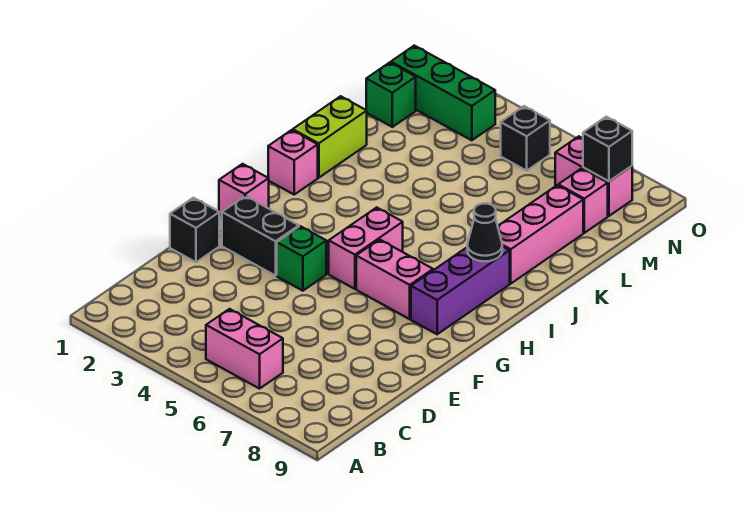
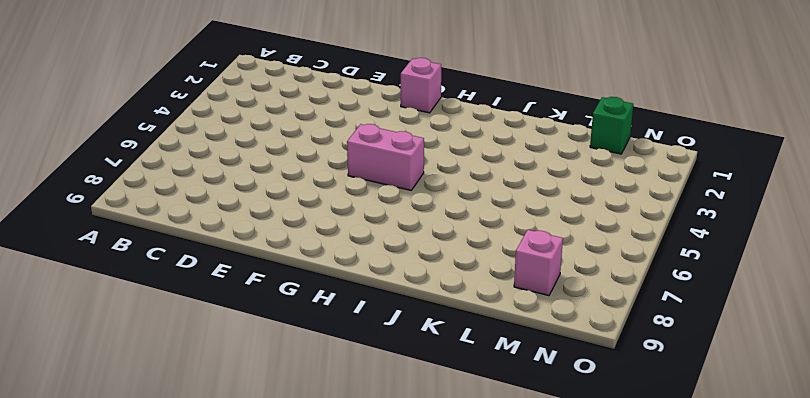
none -> pink 1x2 brick [206,309,283,389]
none -> black 1x1 brick [170,198,219,262]
none -> black 1x2 brick [222,196,299,276]

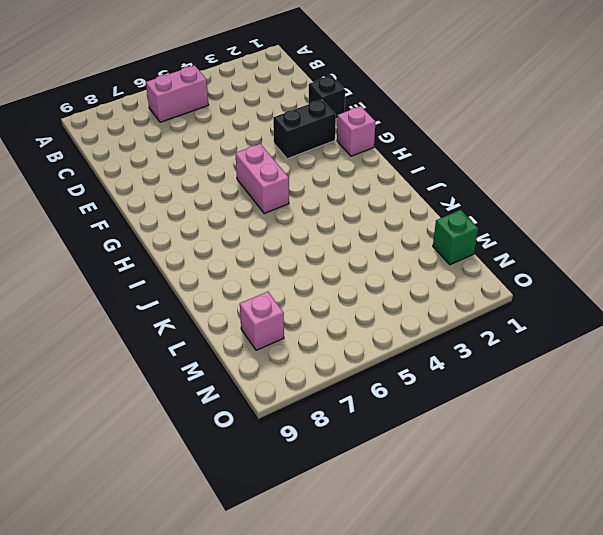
none -> green 1x1 brick [277,226,326,291]
none -> pink 1x2 brick [356,240,433,319]
none -> purple 1x3 brick [411,246,510,334]

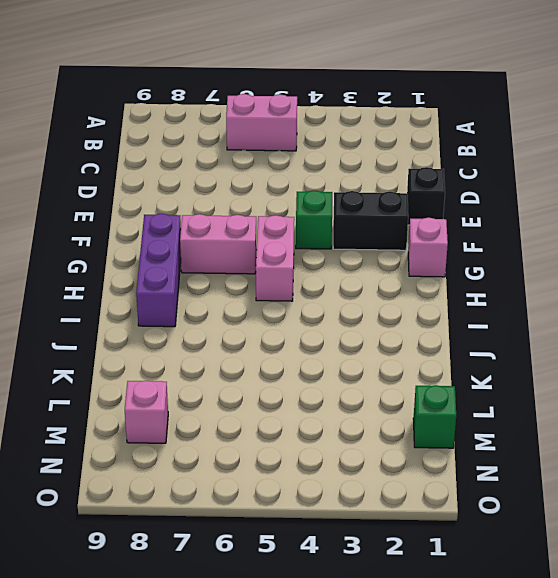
none -> pink 1x1 brick [268,130,318,194]
none -> lime 1x2 brick [293,96,367,178]
none -> pink 1x3 brick [498,185,583,283]

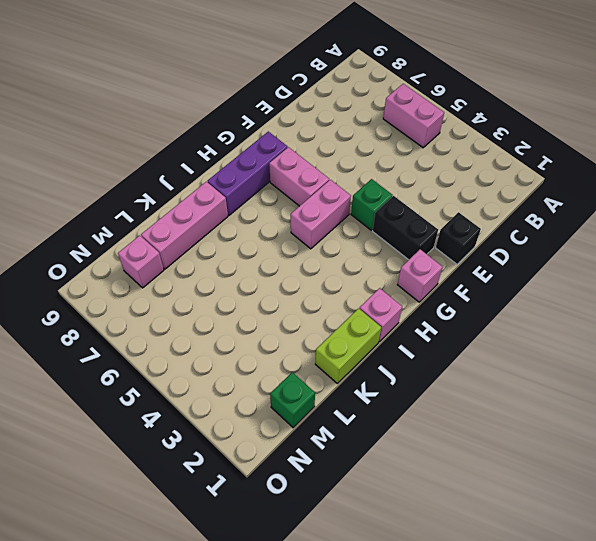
none -> green 1x3 brick [391,46,495,140]
none -> black 1x1 brick [501,106,550,171]
none -> pink 1x2 brick [555,136,632,216]

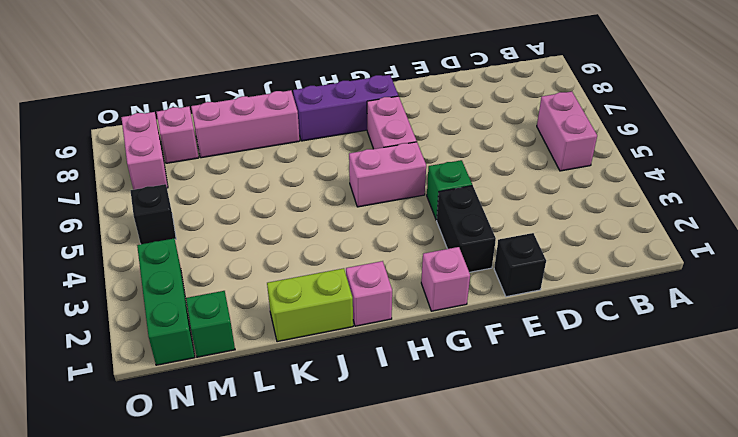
none -> black 1x1 cone [467,204,502,261]
none -> black 1x1 brick [583,117,632,181]

